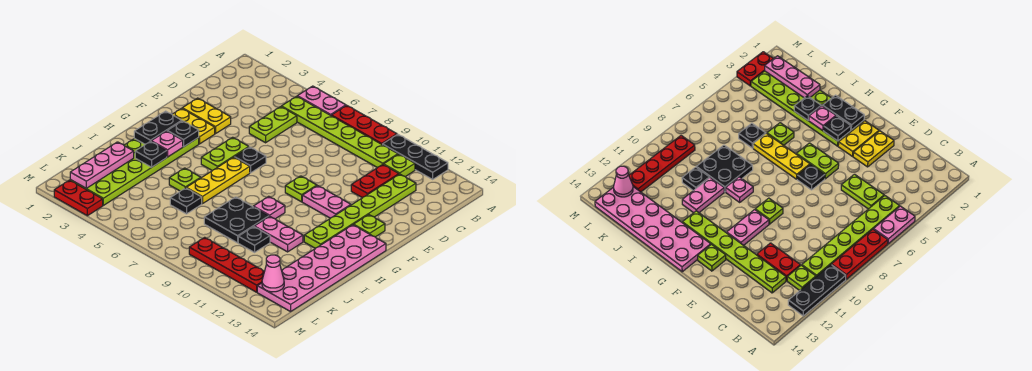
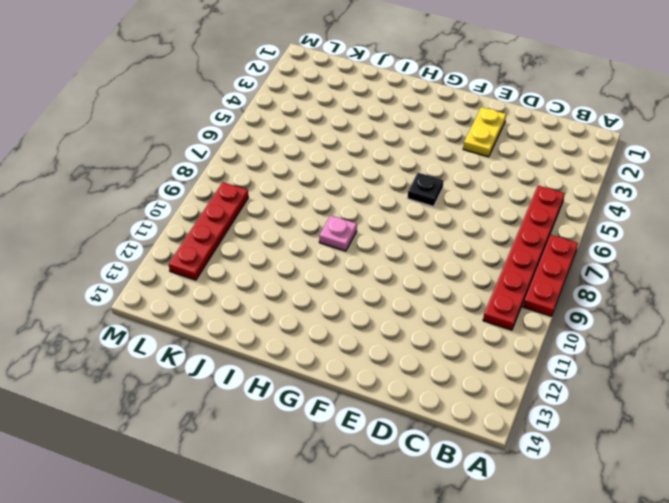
red 1x6 plate [483,186,565,330] -> lime 1x6 plate [281,96,398,168]
none -> pink 1x2 plate [297,86,346,115]
none -> black 1x3 plate [383,134,448,179]
none -> lime 1x1 plate [384,154,415,177]
none -> lime 1x2 plate [249,107,297,143]

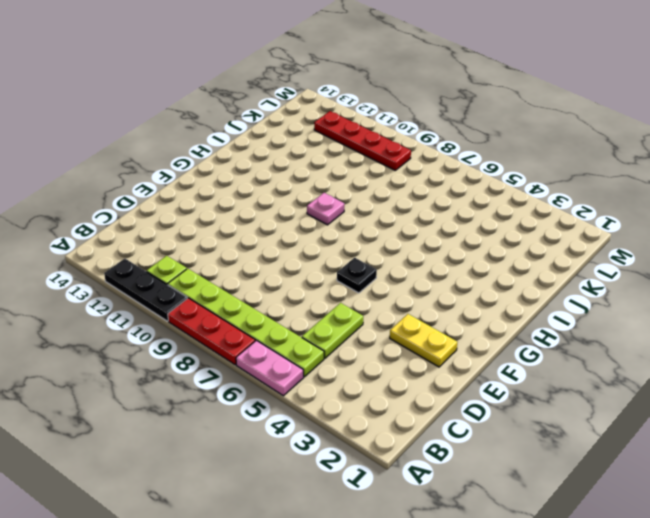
none -> red 1x2 plate [351,165,399,198]
none -> lime 1x6 plate [304,174,416,248]
none -> yellow 1x2 plate [172,108,215,144]
none -> lime 1x2 plate [201,137,249,171]

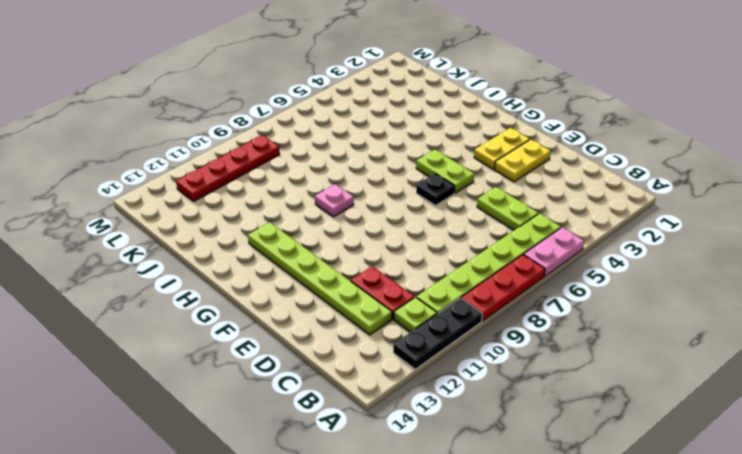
none -> lime 1x1 plate [285,176,317,202]
none -> pink 1x2 plate [302,186,351,218]
none -> lime 1x1 plate [354,215,385,237]
none -> lime 2x6 plate [70,138,199,205]

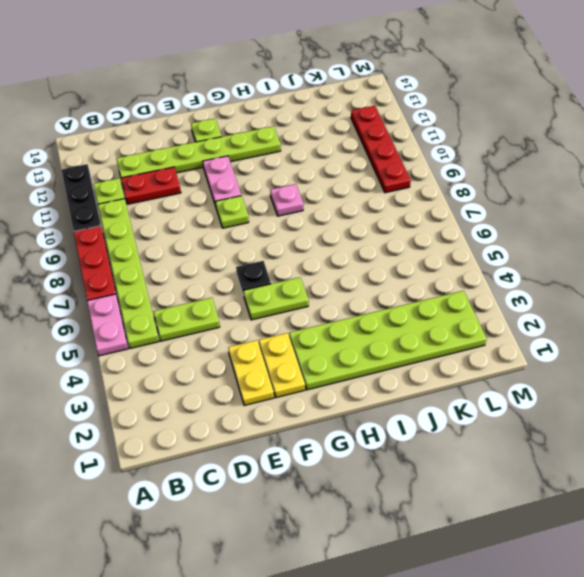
none -> yellow 1x3 plate [187,157,250,204]
none -> pink 2x6 plate [257,225,386,312]
none -> lime 1x1 plate [169,168,201,191]
none -> black 2x2 plate [204,197,269,243]

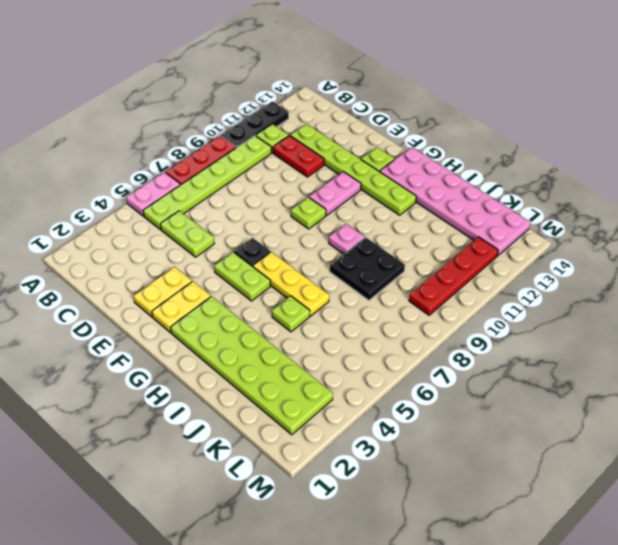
none -> pink 1x2 plate [254,216,303,252]
none -> black 1x1 plate [170,188,202,214]
none -> black 1x1 plate [238,227,270,252]
none -> red 1x2 plate [54,180,103,216]

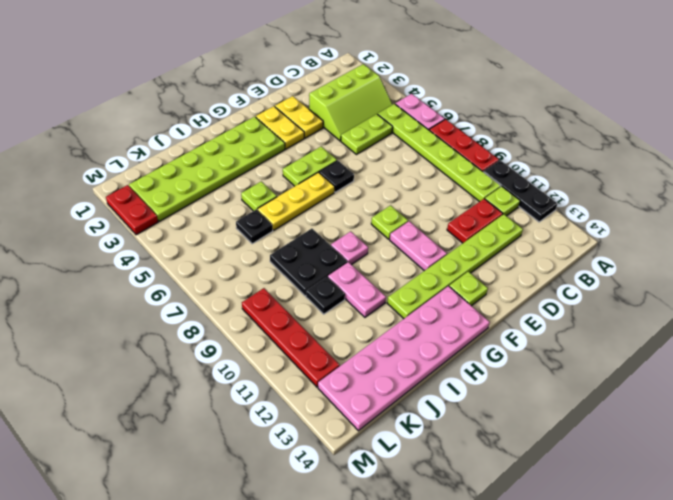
lime 2x3 slope [309,64,393,141] -> none
none -> black 1x2 plate [134,111,182,144]
none -> black 1x1 plate [167,121,199,147]
none -> pink 1x1 plate [151,131,183,157]
none -> black 1x1 plate [135,141,167,167]

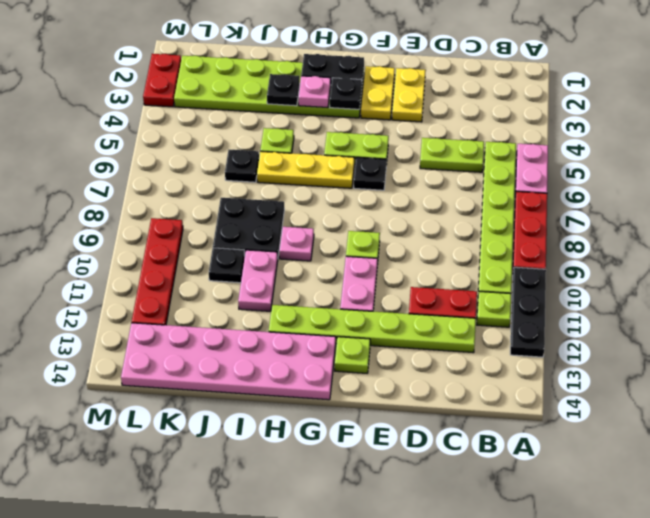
none -> pink 1x3 plate [70,142,134,188]
none -> pink 1x1 cone [262,255,284,292]

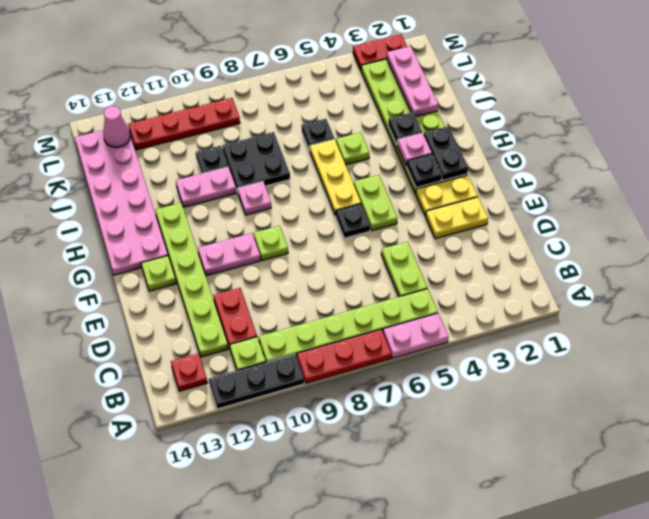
red 1x1 plate [171,353,207,391] -> none

